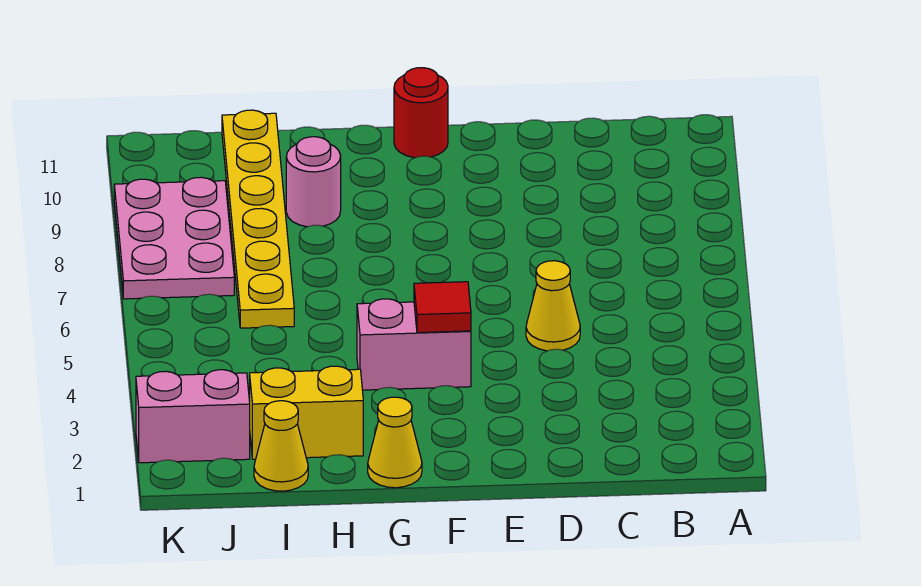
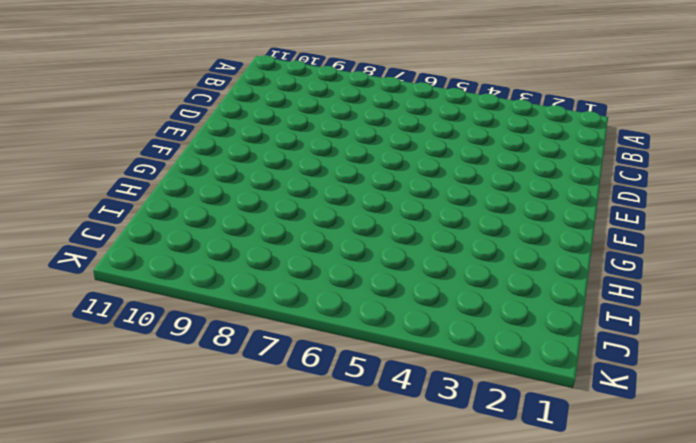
none -> yellow 1x1 cone [526,261,580,351]
none -> pink 1x2 brick [357,299,471,390]

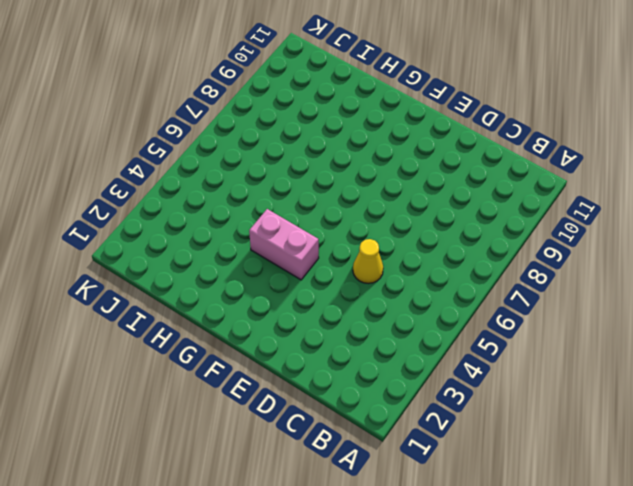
none -> red 1x1 round brick [394,68,448,158]
none -> yellow 1x1 cone [368,397,422,488]

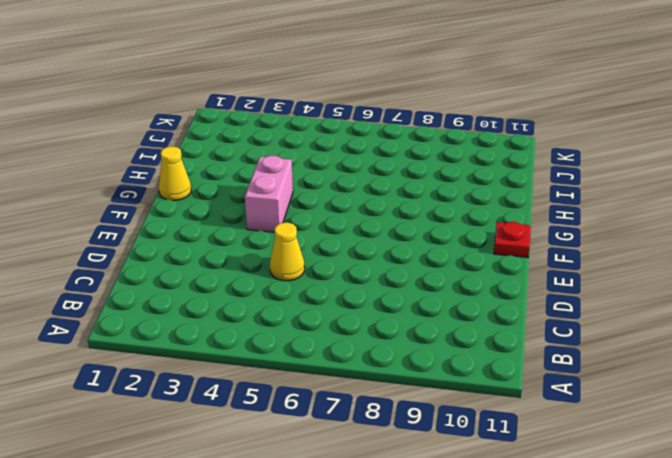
red 1x1 plate [494,222,531,258] -> red 1x1 round brick [394,68,448,158]
none -> yellow 1x2 brick [250,366,363,459]
none -> pink 1x1 round brick [286,137,341,227]

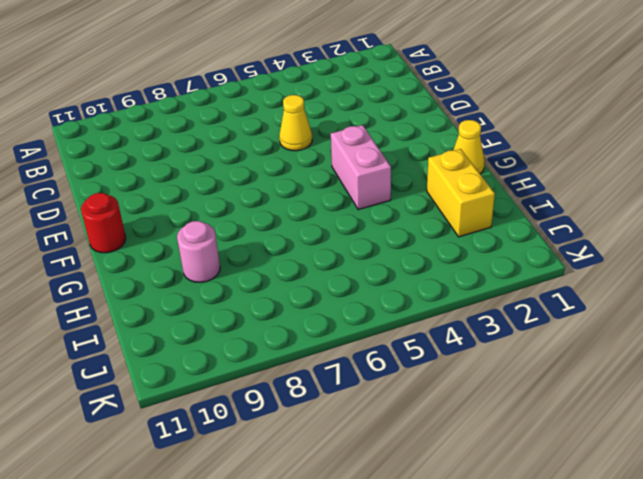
none -> yellow 1x1 cone [254,401,308,491]
none -> yellow 1x6 plate [222,110,294,328]

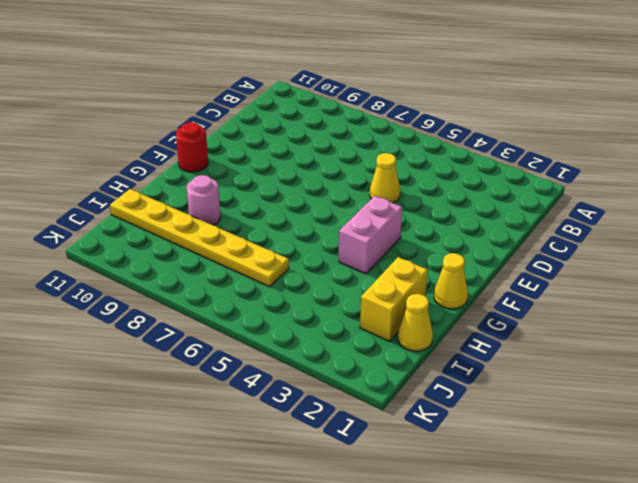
none -> pink 1x2 brick [136,370,250,463]
none -> pink 2x3 plate [114,177,234,299]

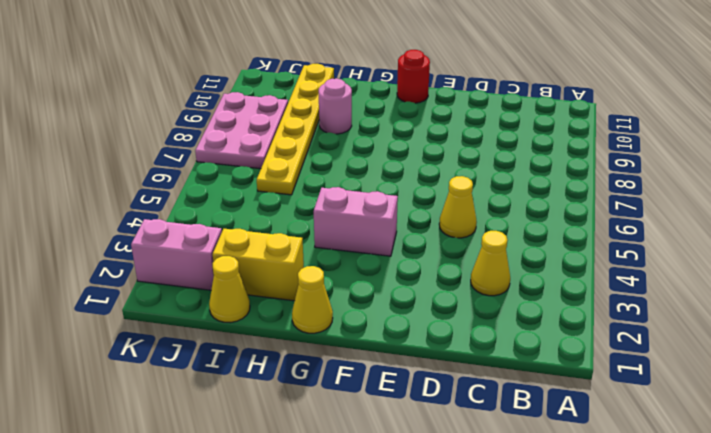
yellow 1x1 cone [471,231,510,296] -> none
none -> red 1x1 tile [414,282,471,333]

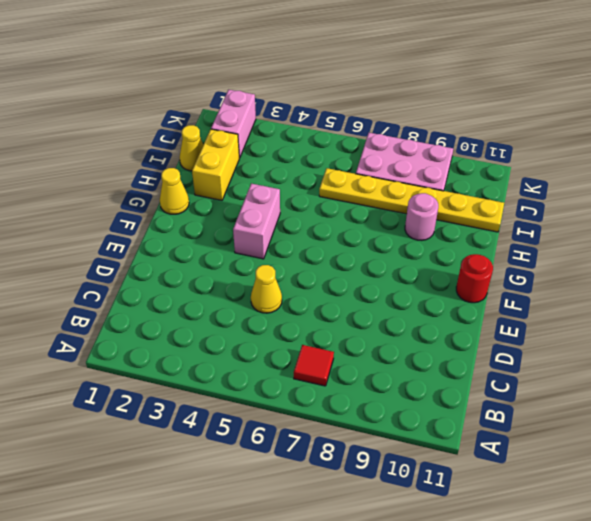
red 1x1 tile [294,345,334,386] -> red 1x1 tile moved to [414,282,471,333]

